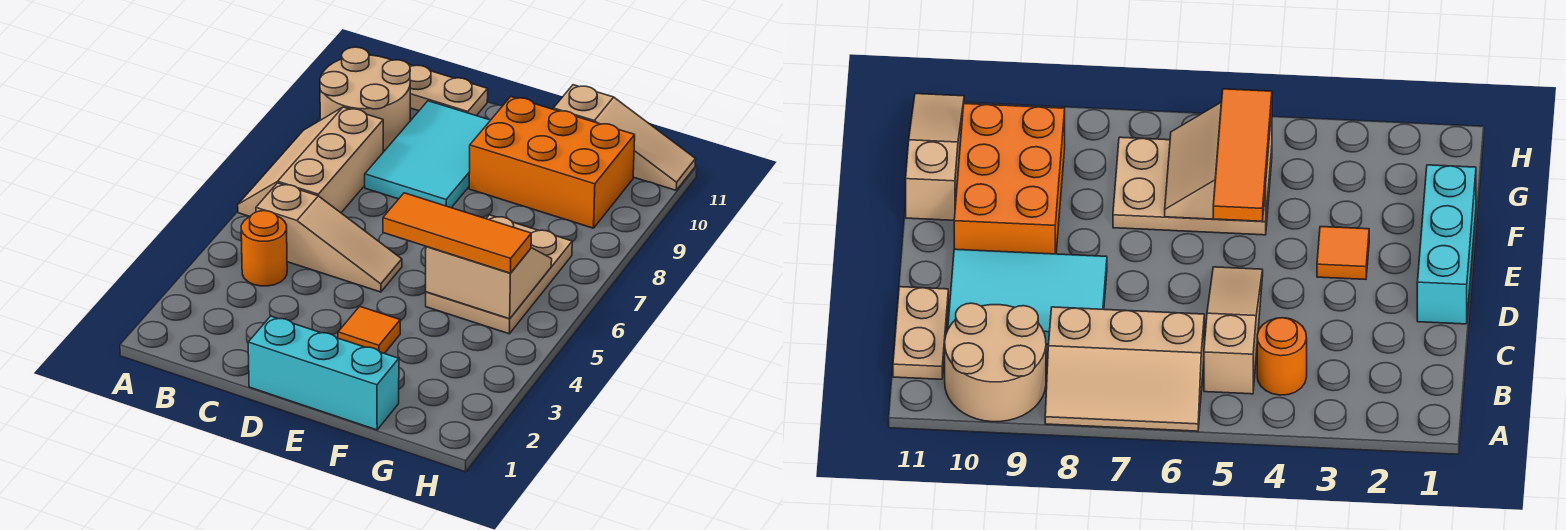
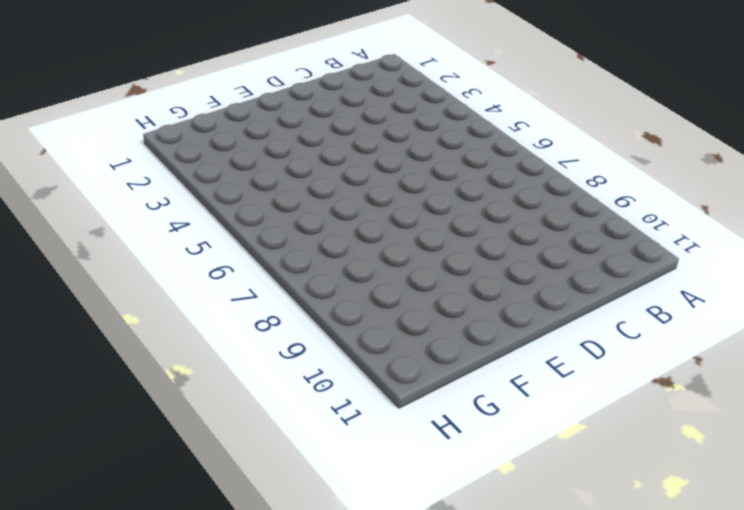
none -> tan 2x3 slope [238,107,383,217]
none -> tan 2x2 round brick [320,47,410,151]
none -> orange 1x1 round brick [241,211,287,286]

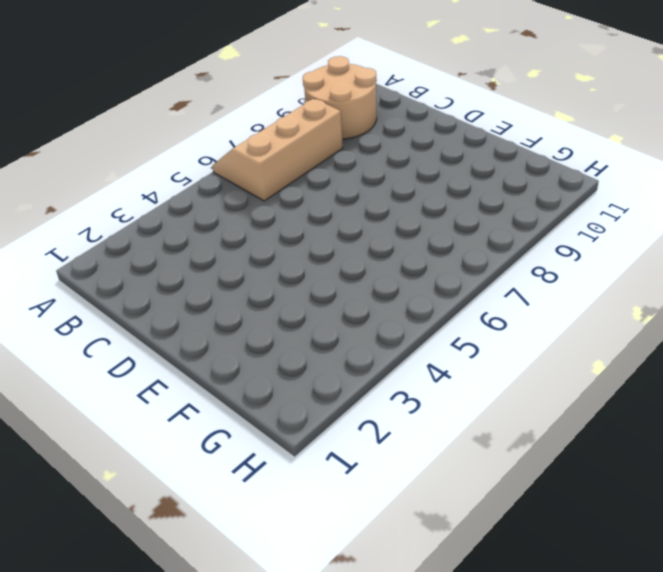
none -> orange 1x1 round brick [241,211,287,286]
none -> tan 1x3 slope [256,183,402,292]
none -> tan 1x2 plate [409,64,488,116]

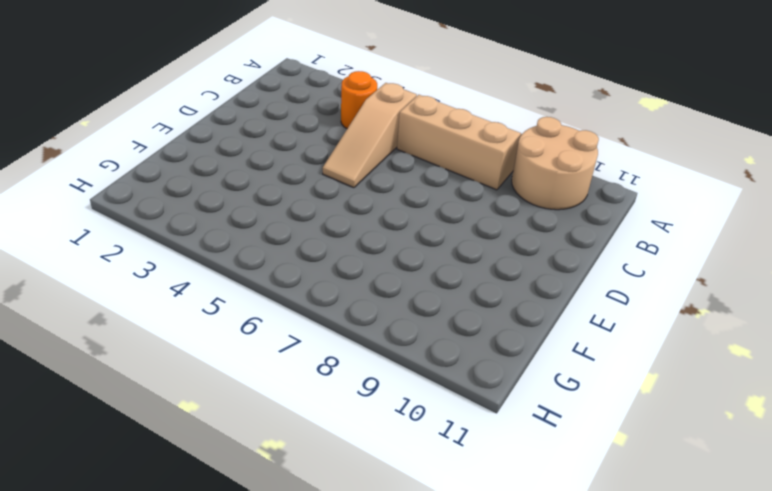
none -> tan 1x2 plate [409,64,488,116]
none -> cyan 2x3 tile [365,101,490,208]
none -> cyan 1x3 brick [248,316,399,430]

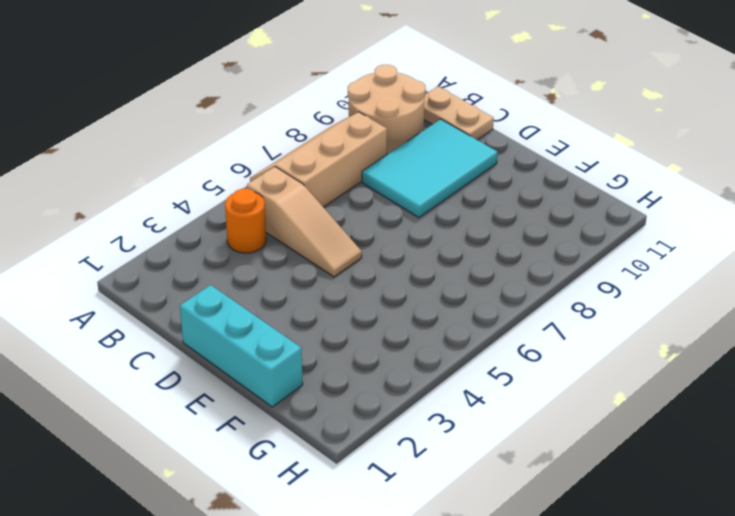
none -> orange 1x1 tile [338,306,400,353]
none -> orange 2x3 brick [469,97,635,228]
none -> tan 2x3 plate [426,215,572,334]

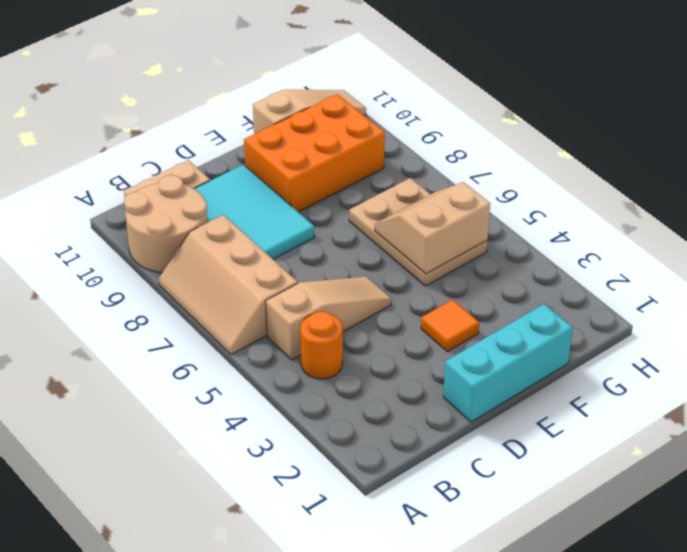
none -> orange 1x3 tile [383,193,531,273]

